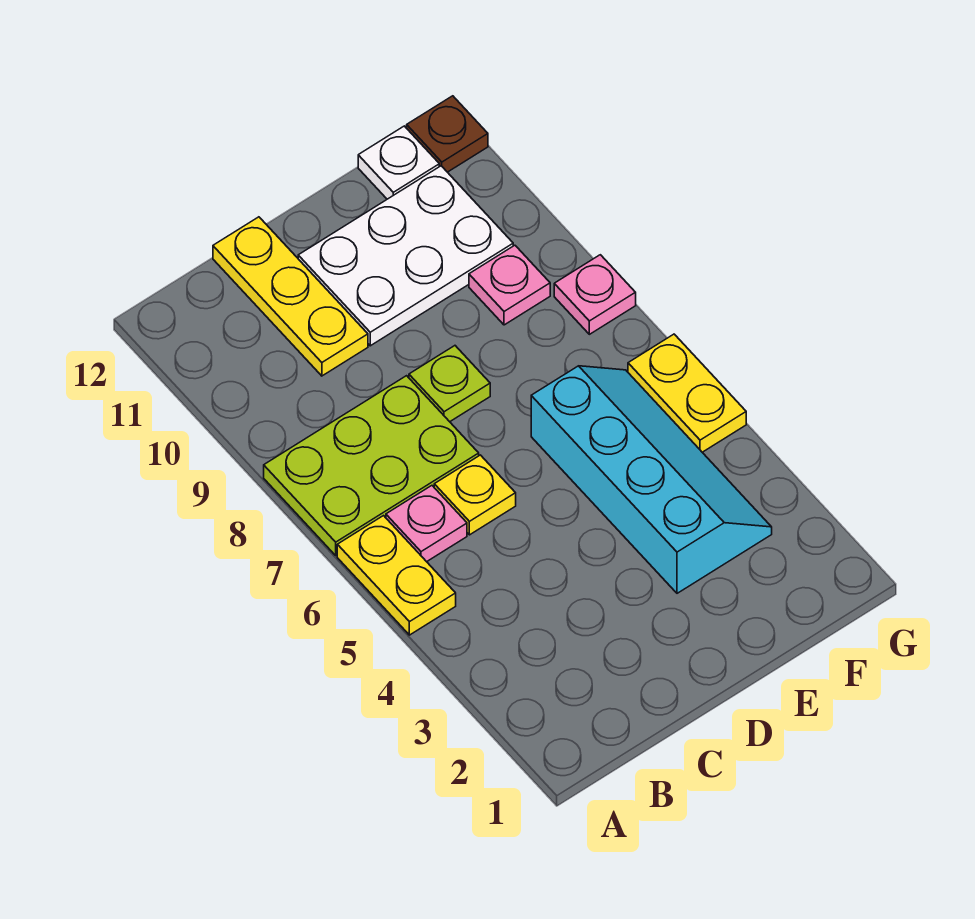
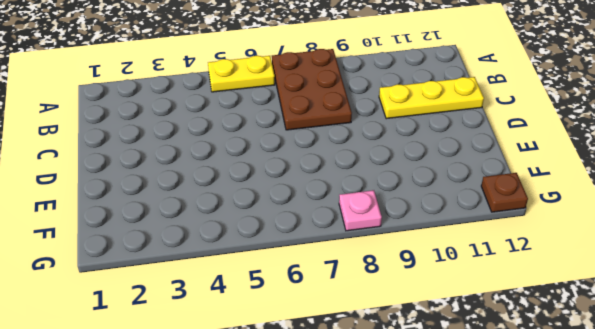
brown 2x3 plate [272,49,352,130] -> lime 2x3 plate [264,376,479,555]
none -> pink 1x1 plate [386,486,467,562]
none -> yellow 1x1 plate [434,455,516,535]
none -> lime 1x1 plate [409,346,490,422]

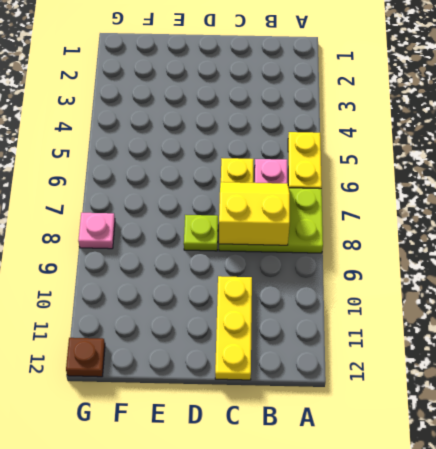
yellow 2x2 slope [219,182,290,245] -> none
none -> white 2x3 plate [298,166,513,346]
none -> cyan 2x4 slope [531,366,772,593]
none -> pink 1x1 plate [469,245,550,325]

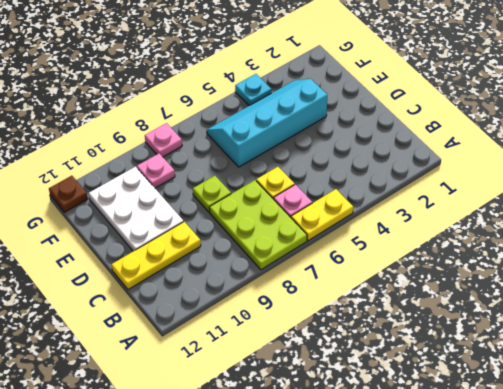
cyan 1x1 plate [235,74,271,106] -> none
none -> white 1x1 plate [358,126,439,199]
none -> yellow 1x2 plate [628,334,746,452]

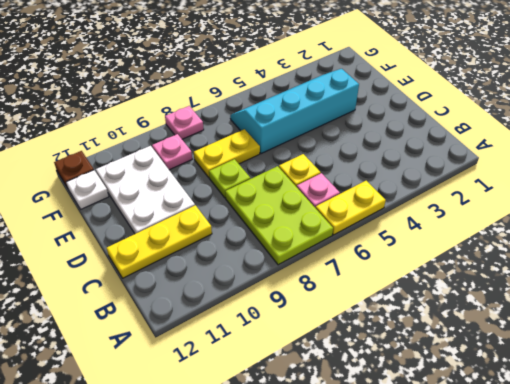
yellow 1x2 plate [194,129,260,177] -> yellow 1x2 plate moved to [628,334,746,452]

